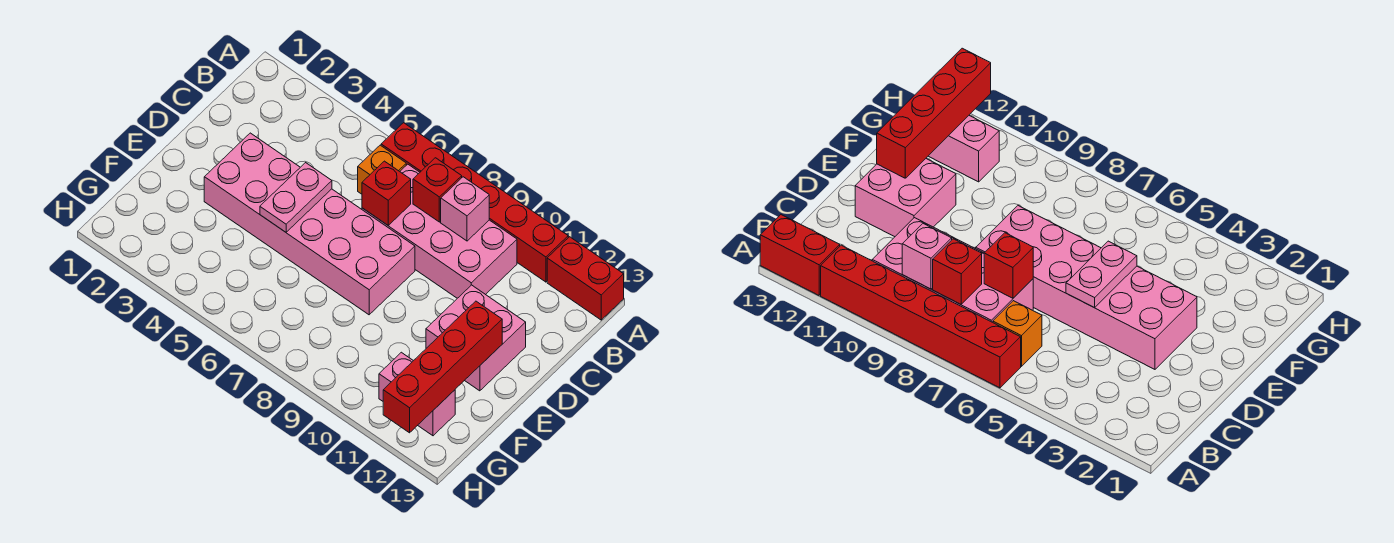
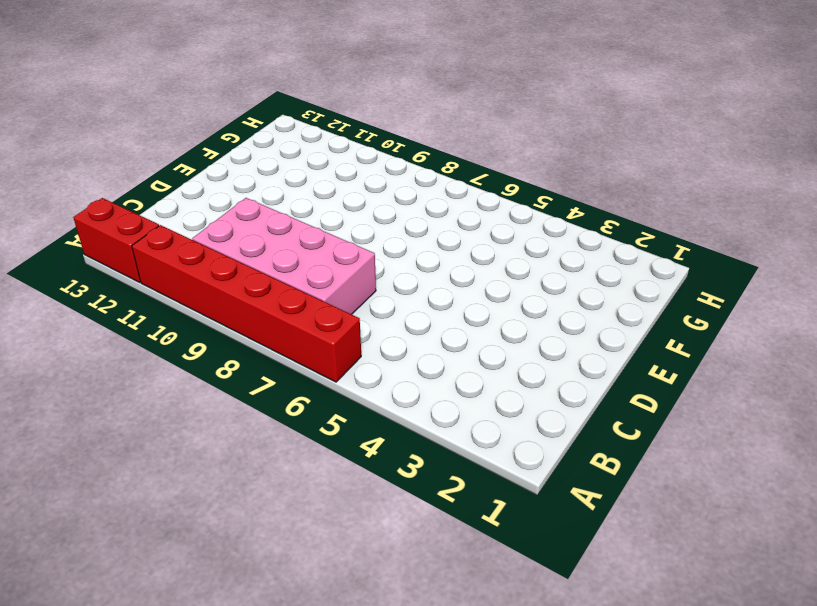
none -> orange 1x1 brick [358,145,406,194]
none -> pink 2x6 brick [204,133,415,315]
none -> pink 2x2 brick [426,285,526,391]

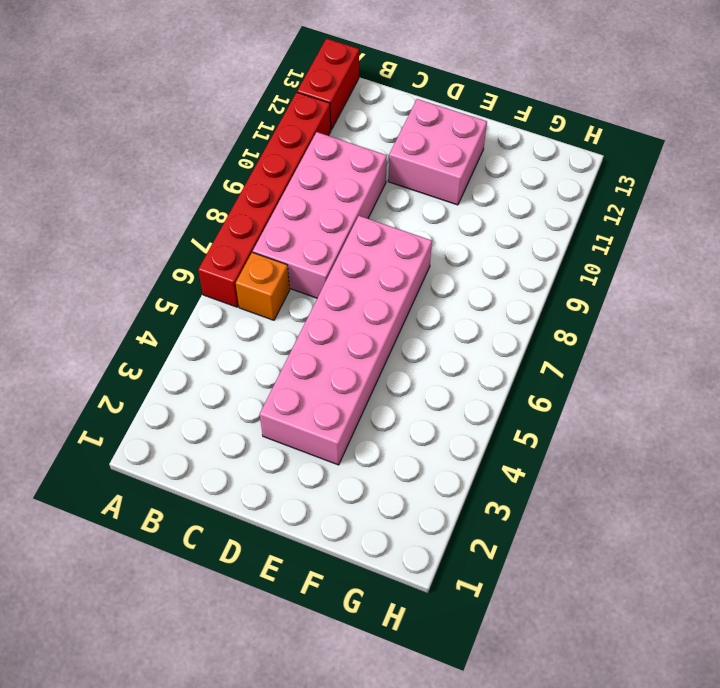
none -> pink 1x2 brick [379,352,455,436]
none -> red 1x1 brick [413,158,462,222]
none -> pink 1x1 brick [441,177,489,241]

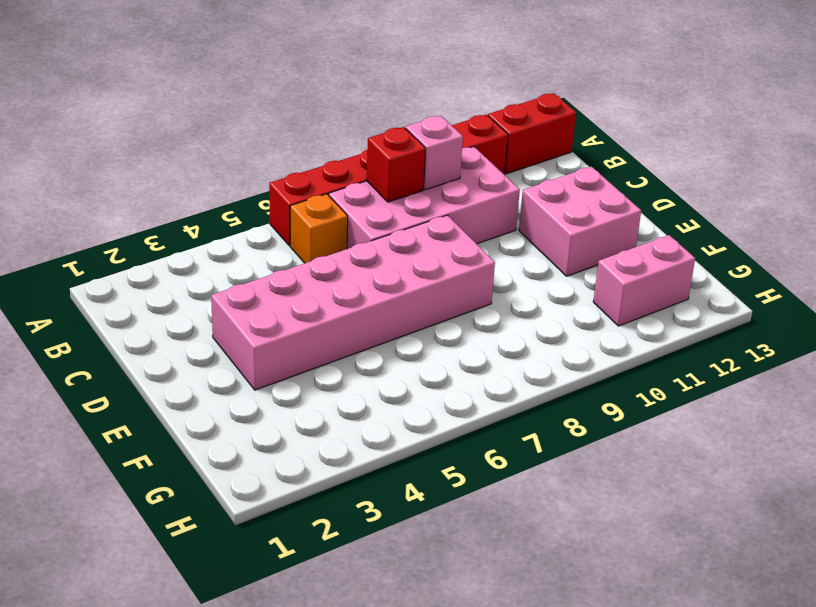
none -> red 1x1 brick [362,161,411,226]
none -> pink 1x2 plate [260,163,332,232]
none -> red 1x4 brick [383,301,502,433]

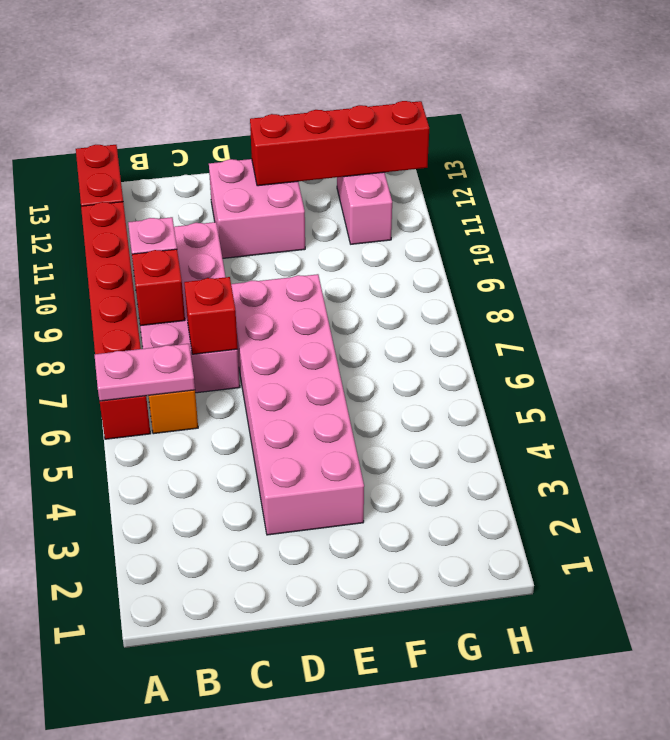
pink 1x2 plate [95,344,195,401] -> pink 1x2 plate moved to [260,163,332,232]

